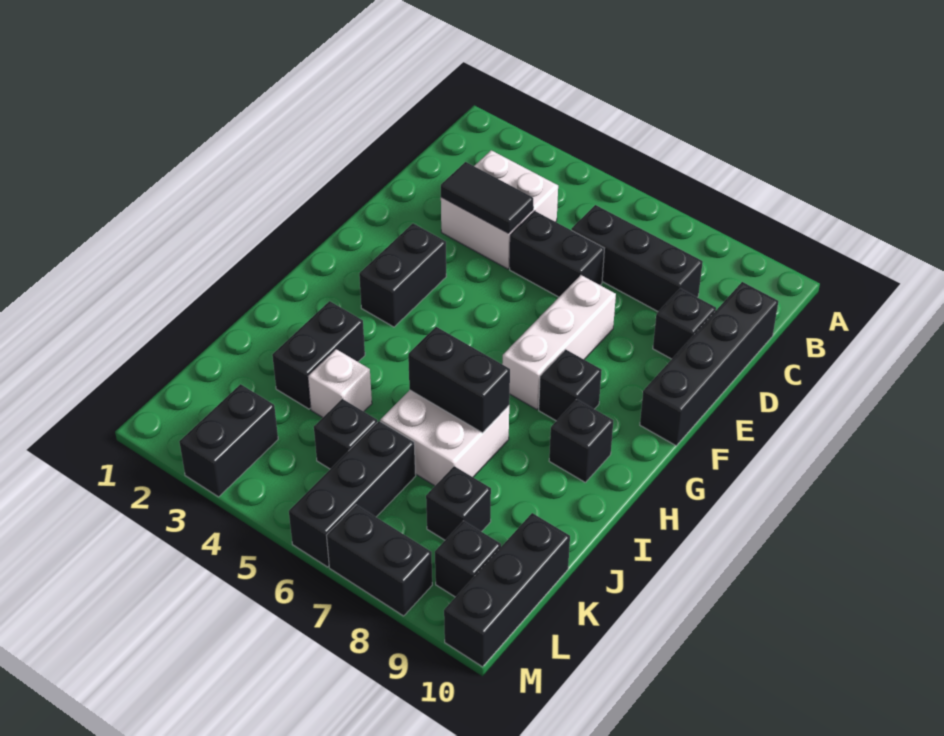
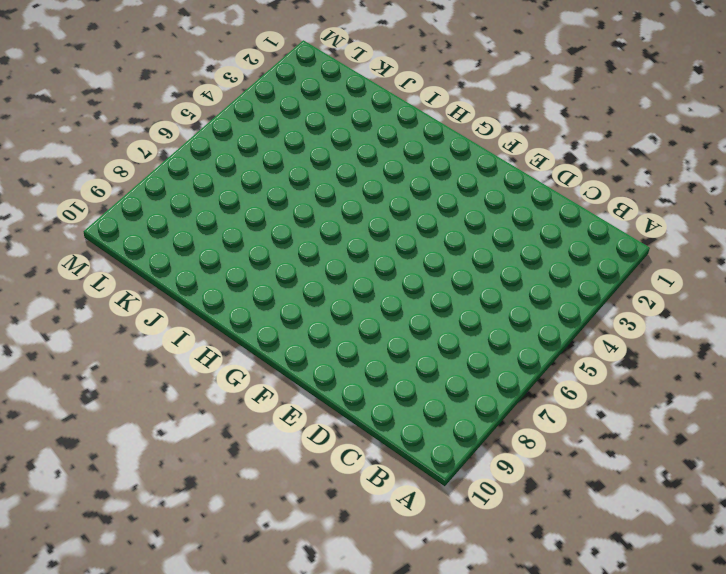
none -> white 2x2 brick [441,150,558,269]
none -> black 1x3 brick [571,205,703,311]
none -> black 1x4 brick [640,282,778,446]

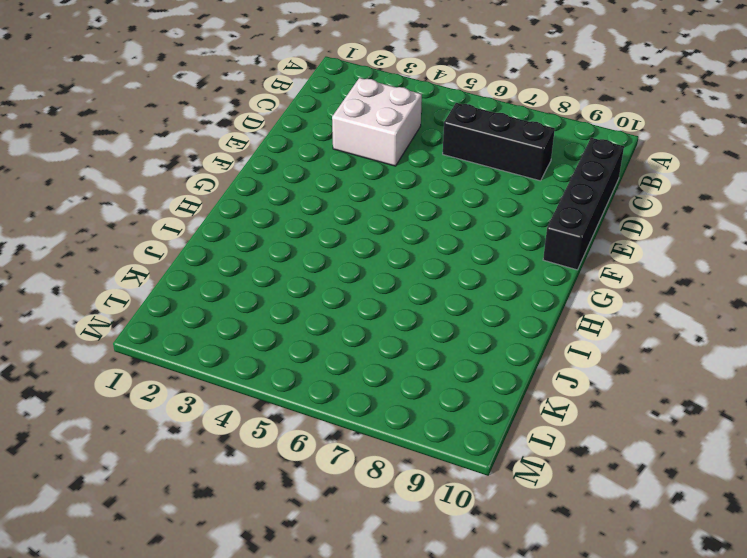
none -> black 1x2 brick [510,211,604,297]
none -> black 1x1 brick [653,288,716,359]
none -> white 1x3 brick [502,275,616,410]

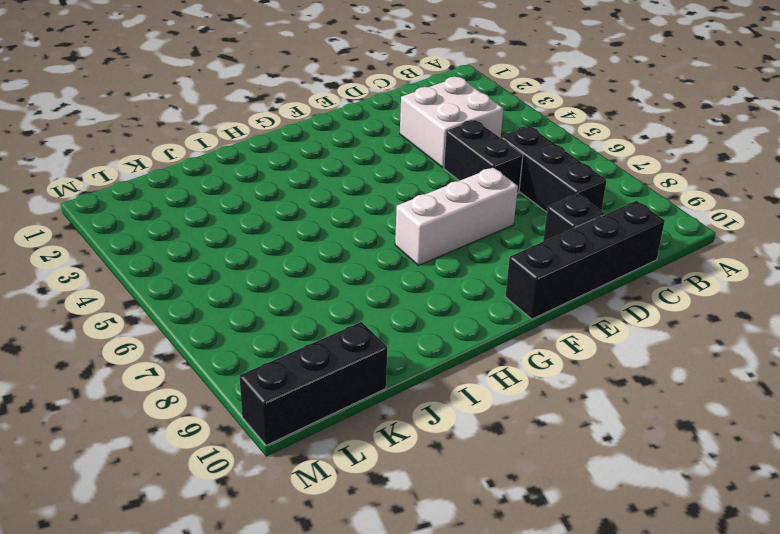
none -> black 1x2 brick [359,223,446,327]
none -> black 1x1 brick [539,349,602,421]
none -> black 1x1 brick [549,399,613,482]

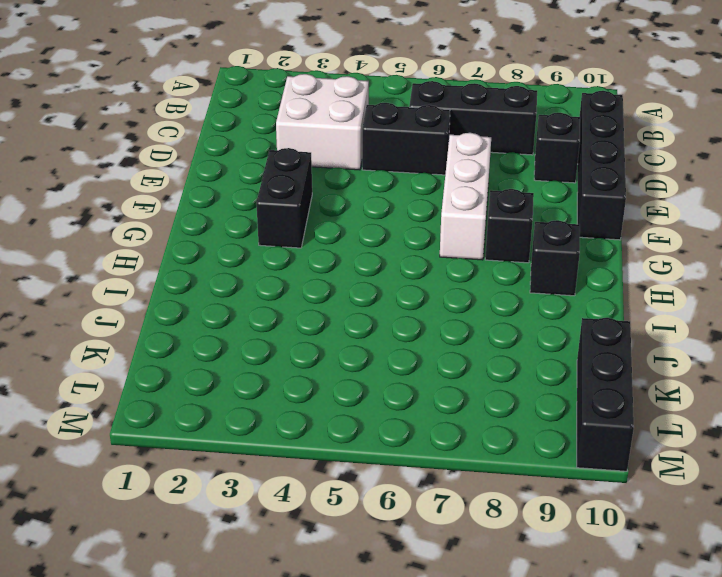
none -> black 1x2 brick [272,301,365,409]
none -> white 2x2 brick [380,390,509,486]
none -> white 1x1 brick [308,349,372,417]

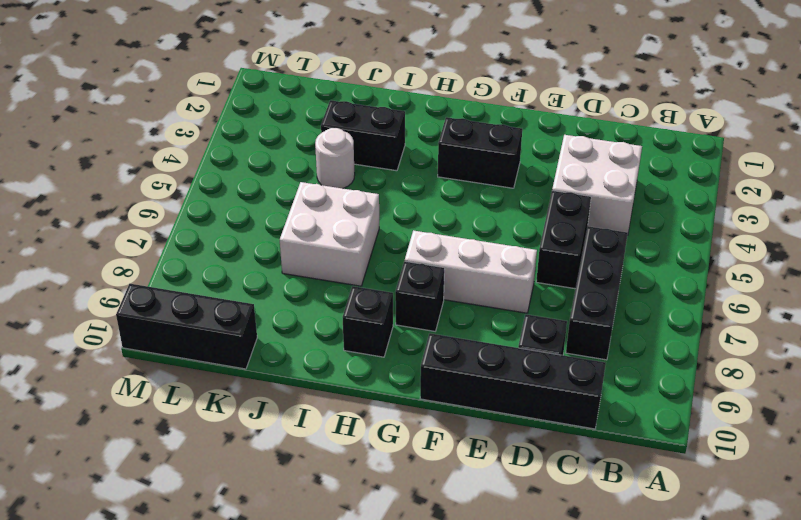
white 1x1 round brick [315,128,355,188] -> white 1x1 brick [308,349,372,417]
none -> black 1x1 brick [314,399,377,469]
none -> black 1x3 brick [289,421,416,567]
none -> black 1x1 brick [426,466,491,540]

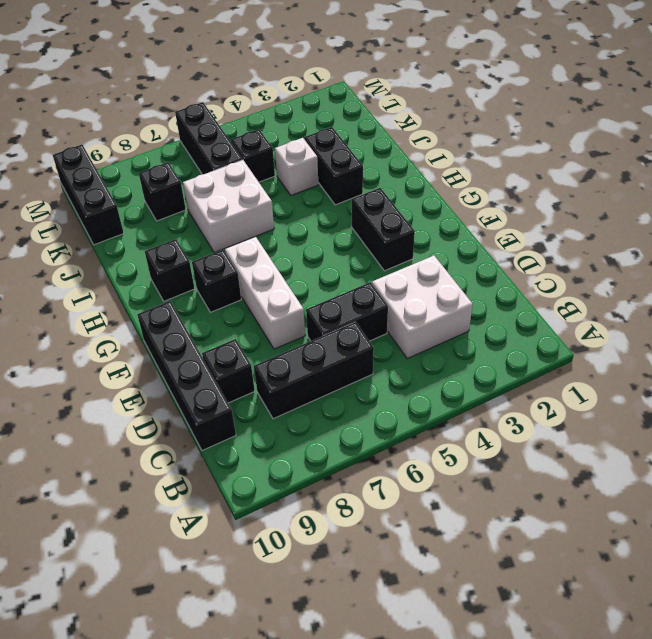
none -> black 1x2 brick [179,384,278,497]
none -> black 1x1 brick [435,521,501,597]
none -> black 1x2 brick [327,505,432,616]

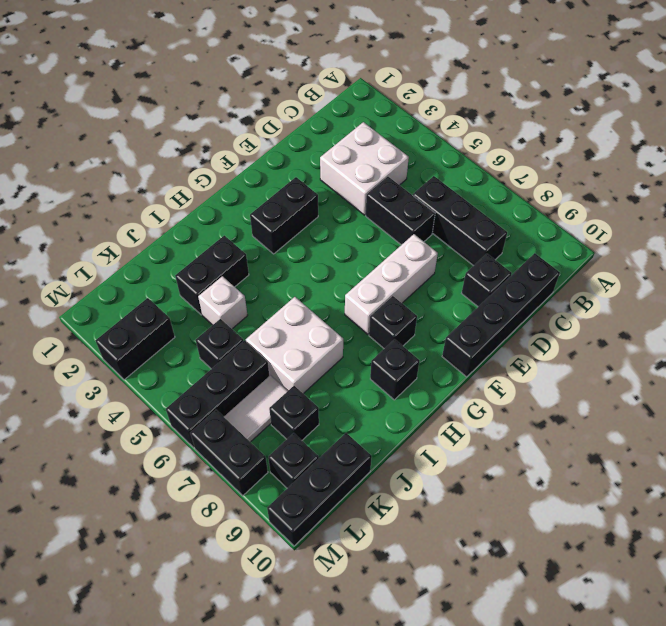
white 1x2 tile [224,375,287,442] -> none
none -> black 1x2 tile [441,162,533,233]
none -> black 1x2 brick [408,327,510,433]

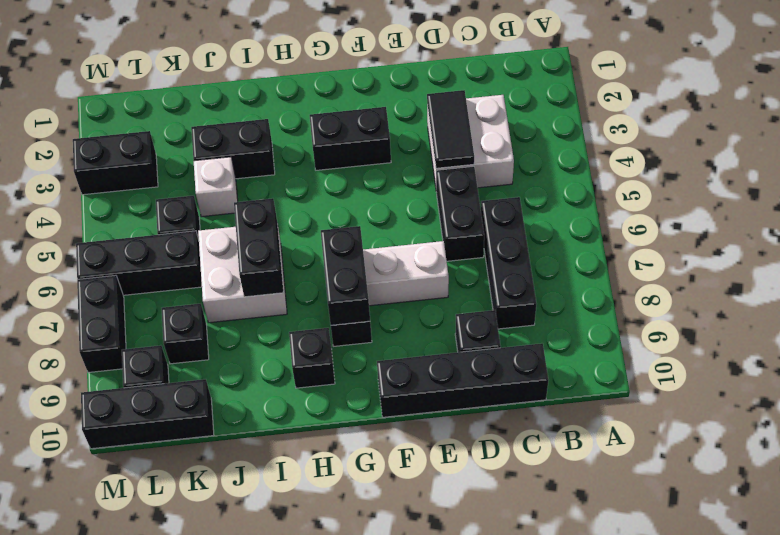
black 1x2 brick [321,226,370,325] -> none

